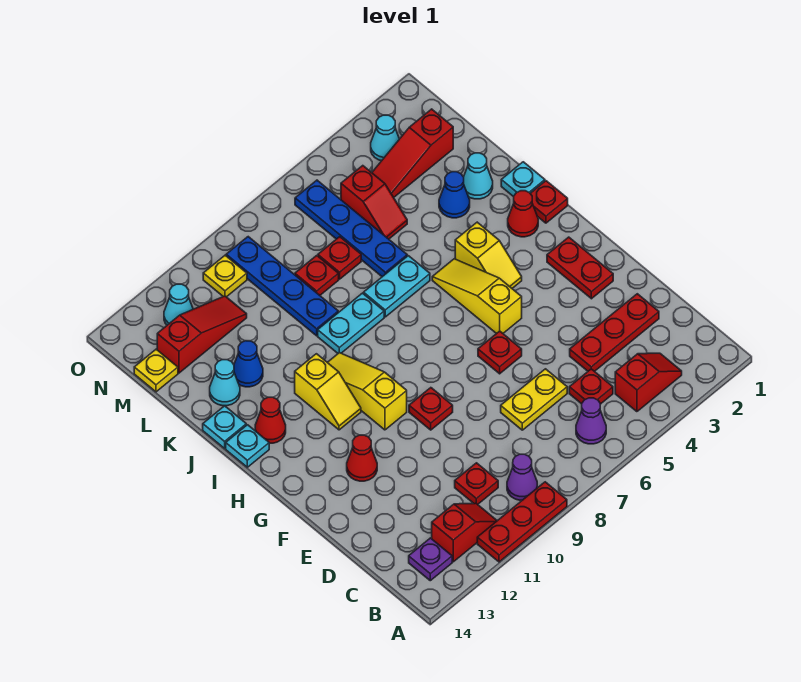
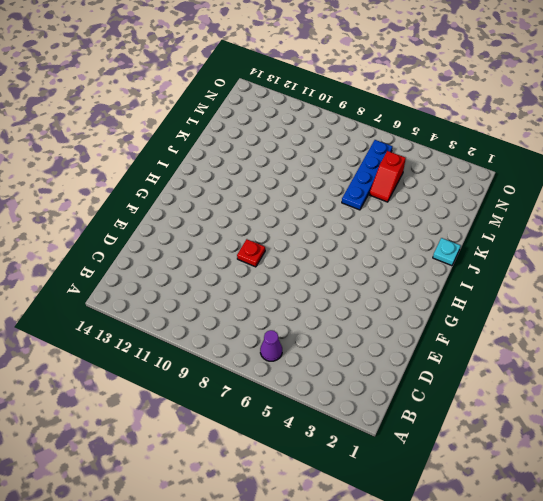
none -> red 1x3 plate [477,482,567,562]
none -> red 1x2 slope [615,353,682,412]
none -> purple 1x1 cone [507,454,537,500]
none -> red 1x2 slope [432,503,497,562]

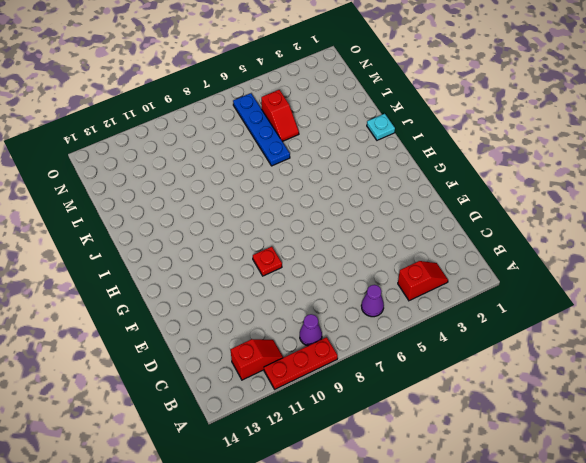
none -> purple 1x1 plate [409,538,452,581]
none -> red 1x1 plate [569,369,613,404]
none -> red 1x1 plate [455,463,498,504]
none -> red 1x3 plate [570,294,659,371]

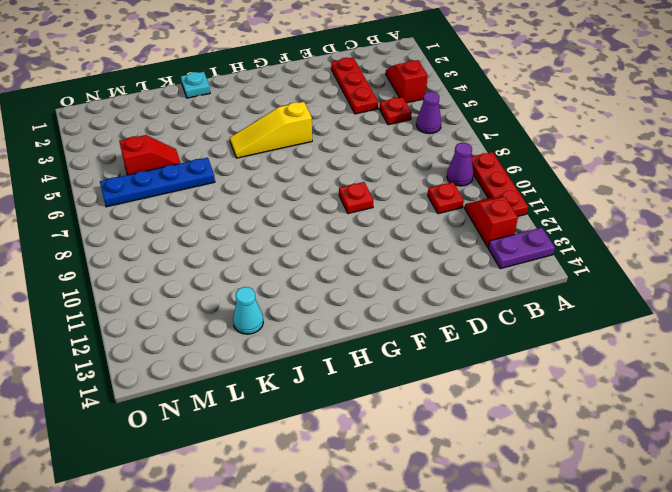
purple 1x2 plate [488,228,555,269] -> purple 1x1 plate [409,538,452,581]
none -> yellow 1x2 plate [501,369,567,430]
none -> red 1x2 plate [547,237,613,299]
none -> red 1x1 plate [478,331,522,374]
none -> red 1x1 cone [347,435,377,481]

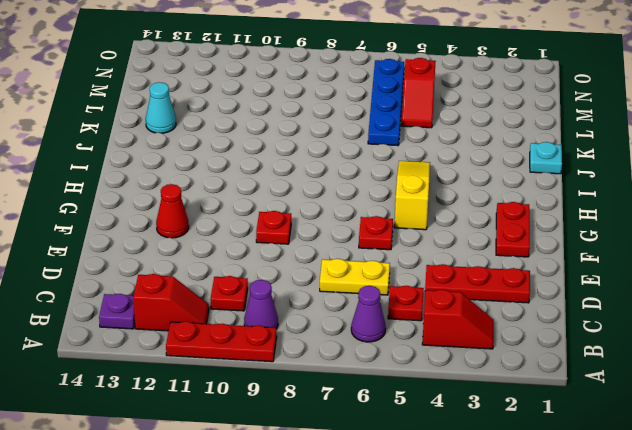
none -> yellow 1x3 slope [327,353,407,430]
none -> yellow 1x2 slope [455,222,522,288]
none -> yellow 1x2 slope [295,354,361,430]
none -> red 1x1 plate [530,181,568,223]

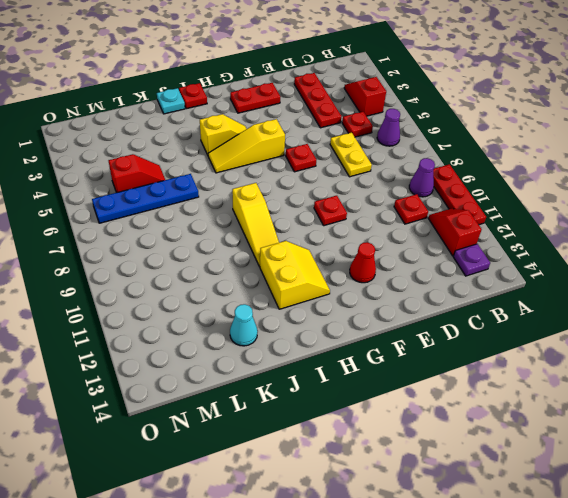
yellow 2x2 slope [260,241,330,309] -> yellow 1x2 slope [295,354,361,430]
yellow 1x3 slope [232,183,279,267] -> yellow 1x3 slope turned to [327,353,407,430]
none -> red 1x1 cone [508,191,538,237]
none -> red 1x1 cone [255,397,286,443]
none -> cyan 1x1 plate [226,425,269,467]
none -> cyan 1x2 plate [364,256,430,317]

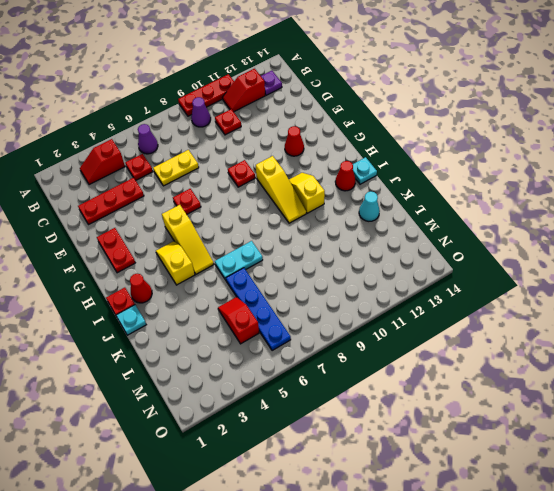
none -> cyan 1x2 plate [318,293,384,353]
none -> cyan 1x1 plate [203,406,246,448]
none -> cyan 1x1 cone [464,153,493,199]
none -> blue 1x1 cone [439,172,470,218]

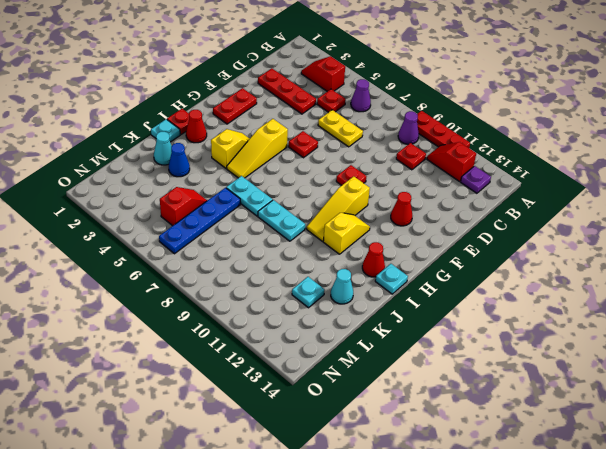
cyan 1x1 plate [292,277,325,308] -> cyan 1x1 plate moved to [203,406,246,448]
none -> blue 1x4 plate [226,237,338,336]
none -> blue 1x1 cone [234,341,263,387]
none -> red 1x1 plate [318,237,361,279]
none -> red 1x1 plate [295,256,339,295]

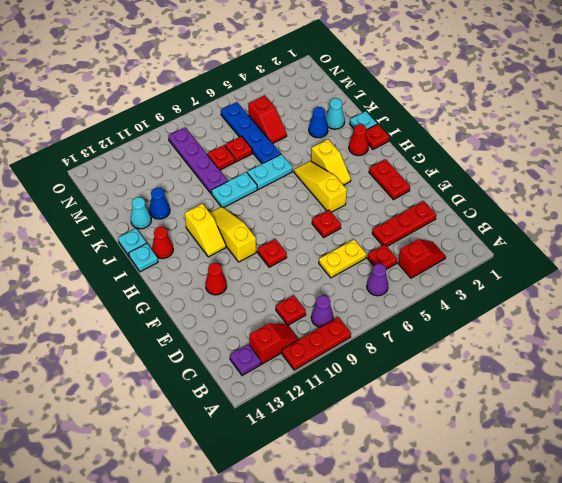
purple 1x4 plate [168,127,228,194] -> blue 1x4 plate [226,237,338,336]
none -> red 1x3 slope [372,109,453,197]
none -> red 1x3 slope [157,296,247,373]
none -> yellow 1x1 plate [134,349,178,392]
none -> cyan 1x1 cone [371,115,399,161]

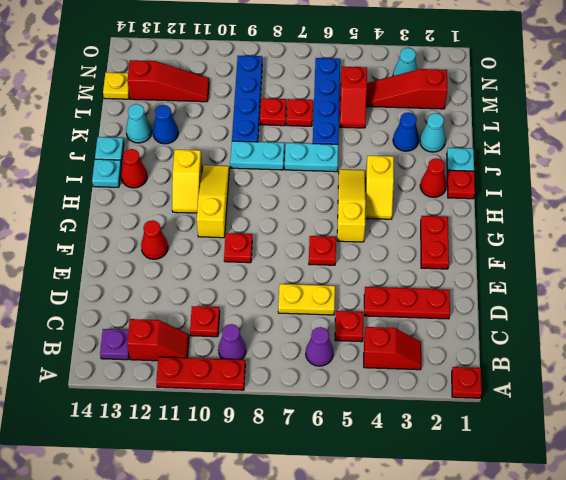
red 1x1 plate [452,367,482,398] -> none
none -> yellow 1x1 plate [203,255,247,297]
none -> cyan 1x1 cone [164,284,193,325]

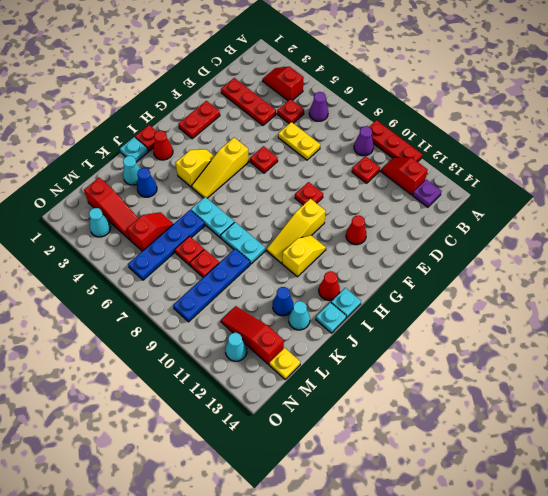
none -> yellow 1x1 plate [203,255,247,297]

